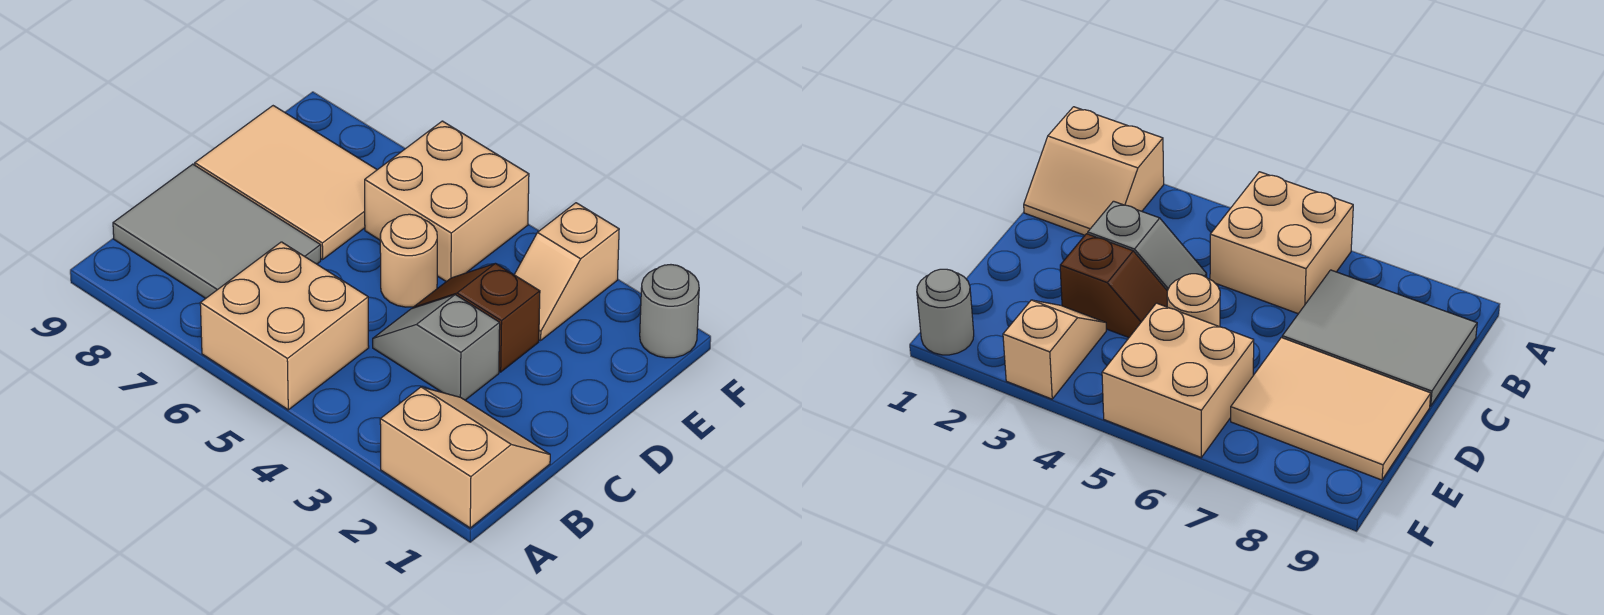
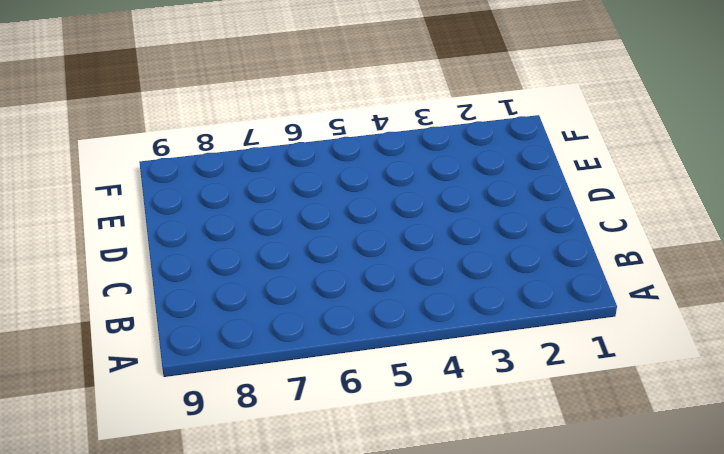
none -> tan 2x2 slope [380,387,550,528]
none -> tan 2x2 brick [200,242,369,410]

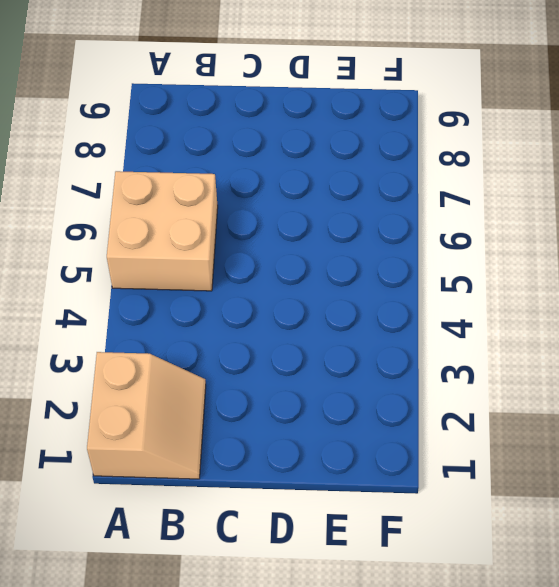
none -> grey 2x3 tile [113,164,321,298]
none -> grey 1x2 slope [373,295,500,400]

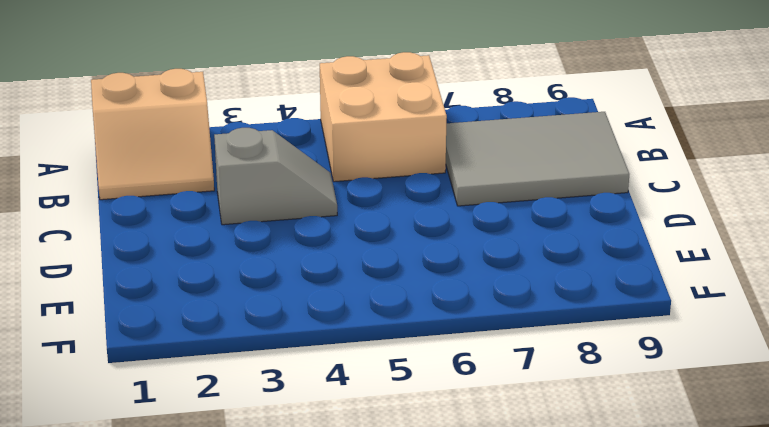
none -> brown 1x2 slope [413,263,540,372]
none -> tan 1x1 round brick [380,214,437,307]

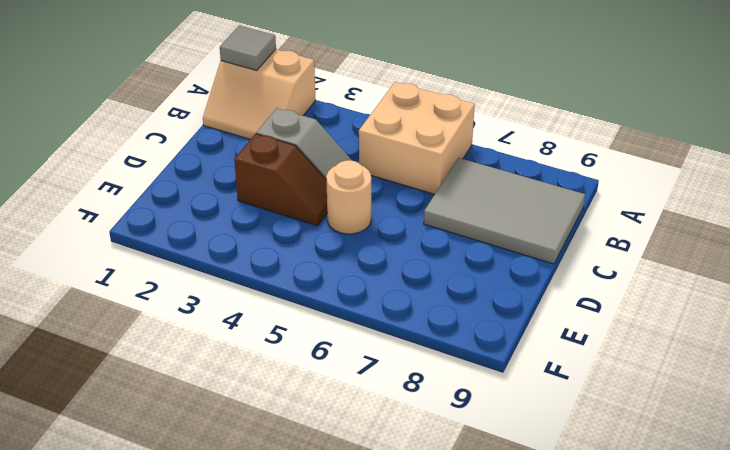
grey 1x1 tile [220,25,276,70] -> none
none -> tan 2x3 tile [195,106,377,259]
none -> tan 1x2 slope [514,203,619,340]

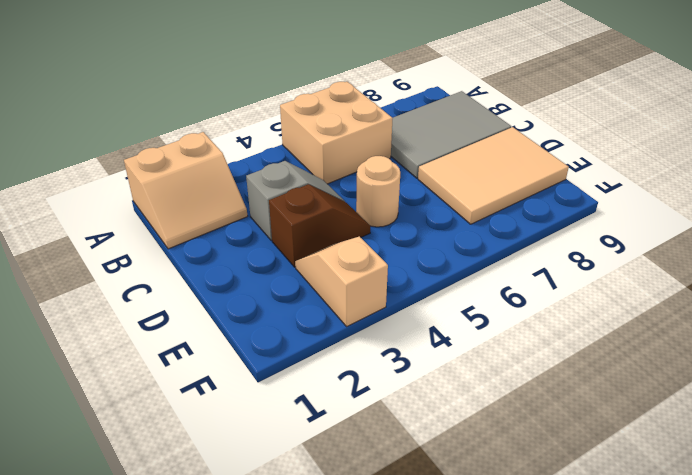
none -> tan 2x2 brick [365,121,529,282]
none -> grey 1x1 round brick [640,265,699,358]

